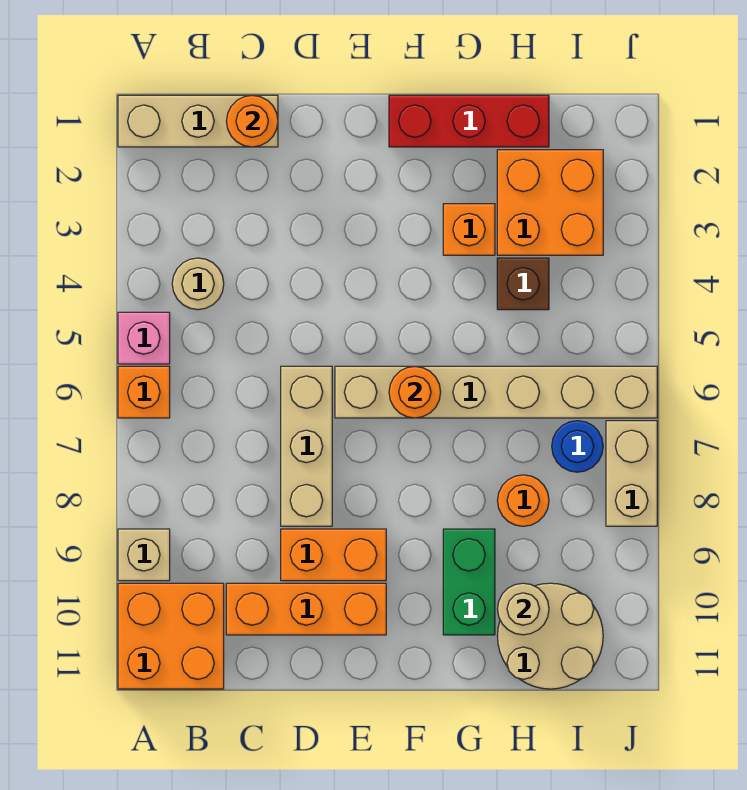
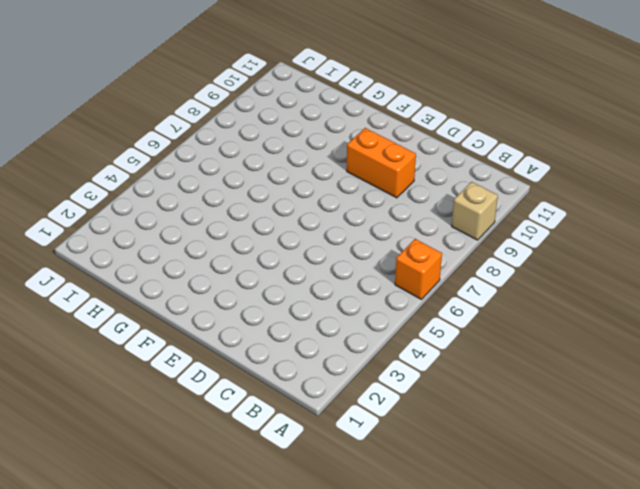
none -> tan 1x3 brick [118,95,278,147]
none -> pink 1x1 brick [118,312,170,364]
none -> orange 2x2 brick [118,583,224,689]

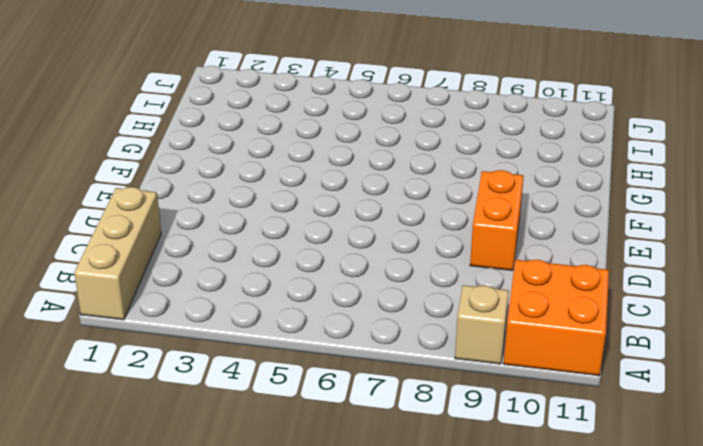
none -> pink 1x1 brick [118,312,170,364]
none -> orange 1x1 brick [118,366,170,418]
none -> tan 1x1 round brick [172,258,224,310]

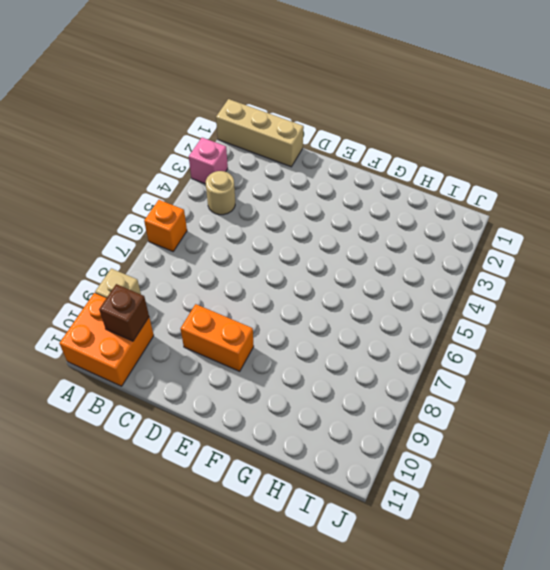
pink 1x1 brick [189,138,228,184] -> pink 1x1 brick moved to [118,312,170,364]
brown 1x1 brick [99,284,149,341] -> brown 1x1 brick moved to [497,258,549,310]
none -> orange 1x3 brick [226,583,386,635]
none -> tan 1x3 brick [281,366,332,526]
none -> tan 1x6 brick [335,366,657,418]

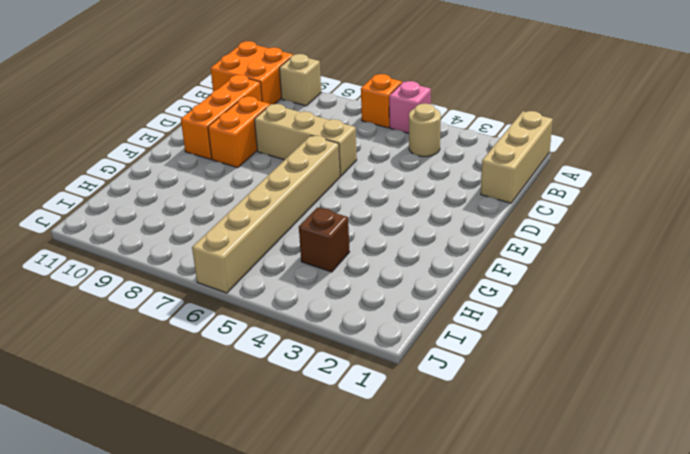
none -> red 1x3 brick [389,95,549,147]
none -> orange 1x1 brick [443,204,495,255]
none -> green 1x2 brick [443,529,495,635]

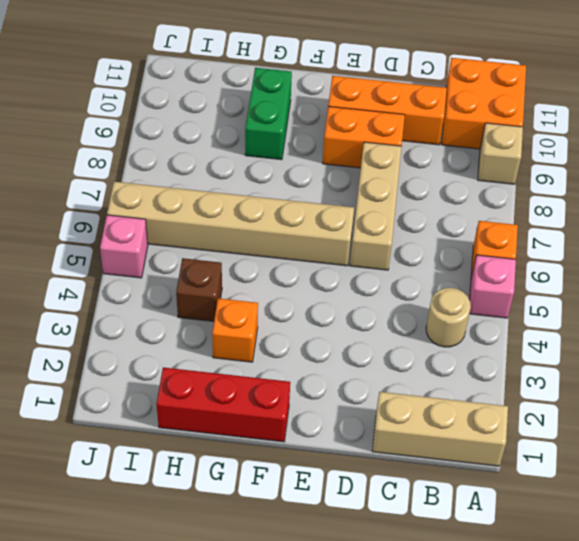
pink 1x1 brick [100,215,148,278] -> none
none -> orange 2x2 brick [497,150,603,255]
none -> orange 1x1 round brick [497,475,549,526]
none -> tan 2x2 round brick [497,583,603,689]

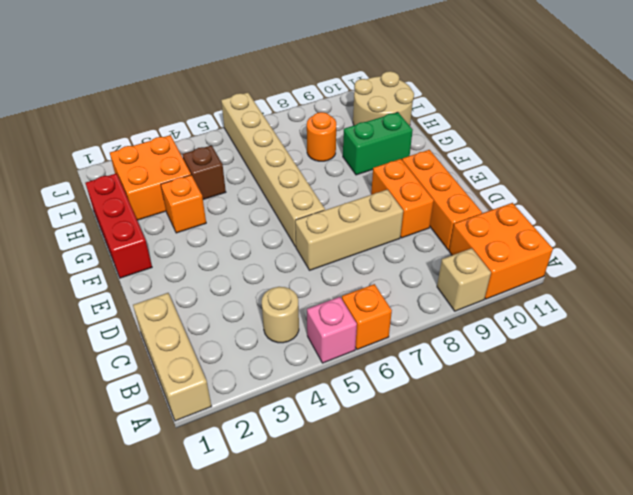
none -> blue 1x1 round brick [552,421,603,472]
none -> tan 1x2 brick [606,421,657,526]
none -> orange 1x1 round brick [226,95,278,147]

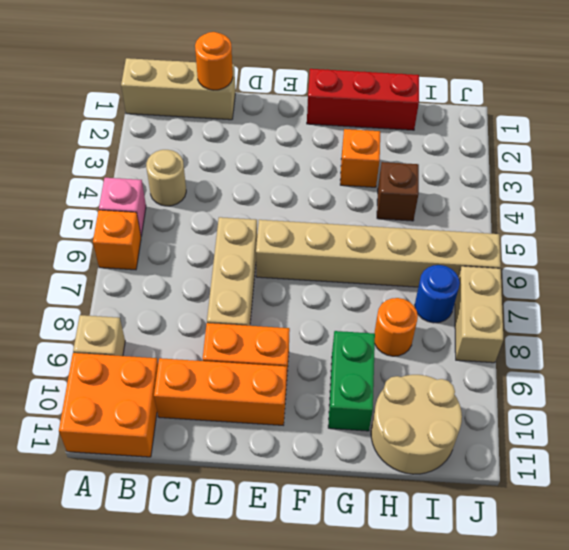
none -> orange 2x2 brick [497,150,603,255]
none -> orange 1x1 round brick [389,366,441,418]
none -> tan 1x1 round brick [498,583,549,635]

